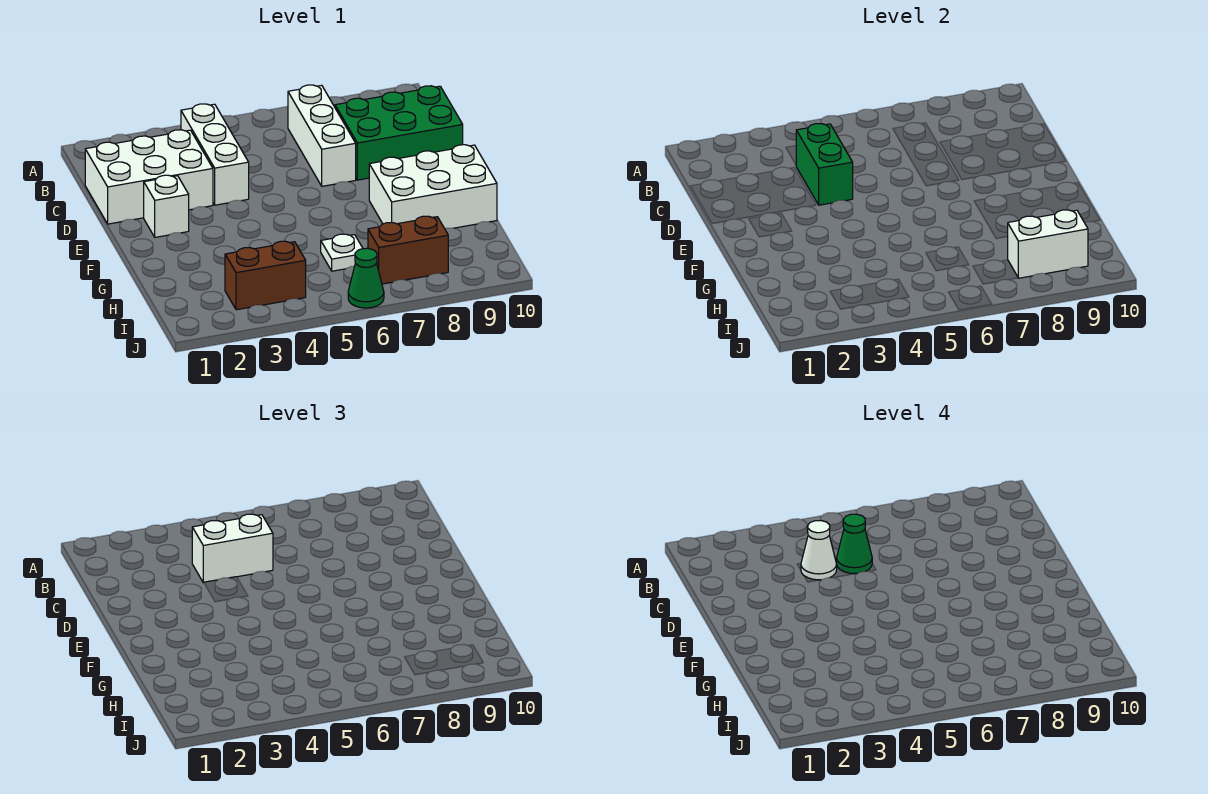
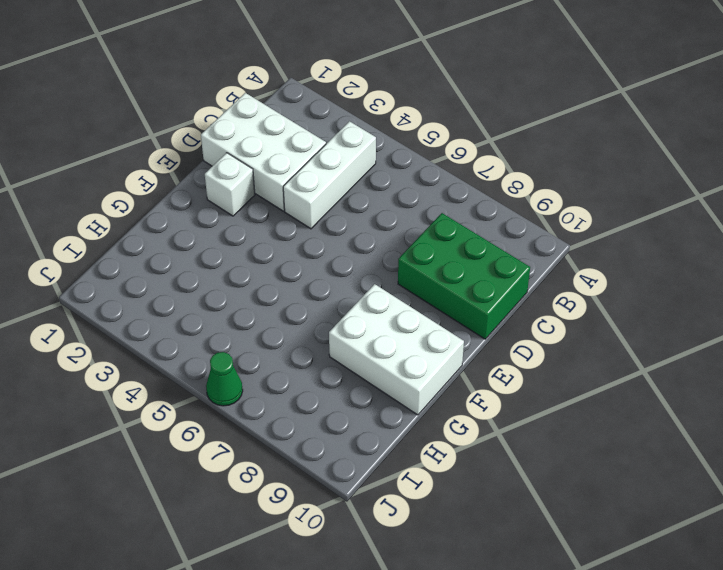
none -> white 1x3 brick [288,85,356,186]
none -> white 1x1 plate [321,234,363,271]
none -> brown 1x2 brick [225,241,306,310]

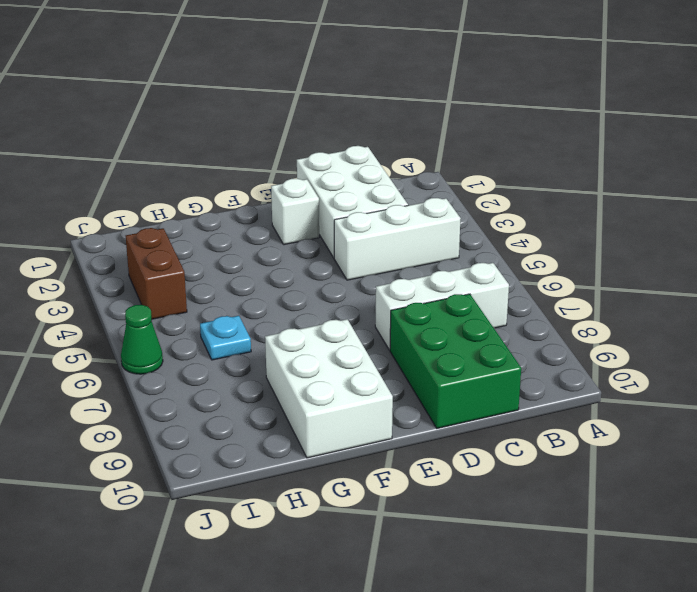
cyan 1x1 plate [200,316,251,360] -> white 1x1 plate [321,234,363,271]
none -> brown 1x2 brick [368,216,448,284]
none -> green 1x2 brick [796,124,853,205]
none -> white 1x2 brick [1007,210,1088,278]

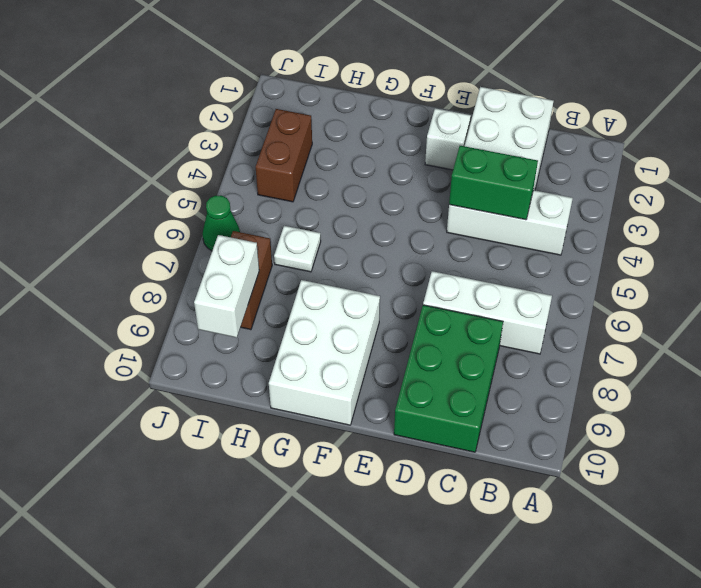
none -> white 1x2 brick [192,514,273,583]
none -> white 1x1 cone [801,521,837,580]
none -> green 1x1 cone [837,514,872,574]

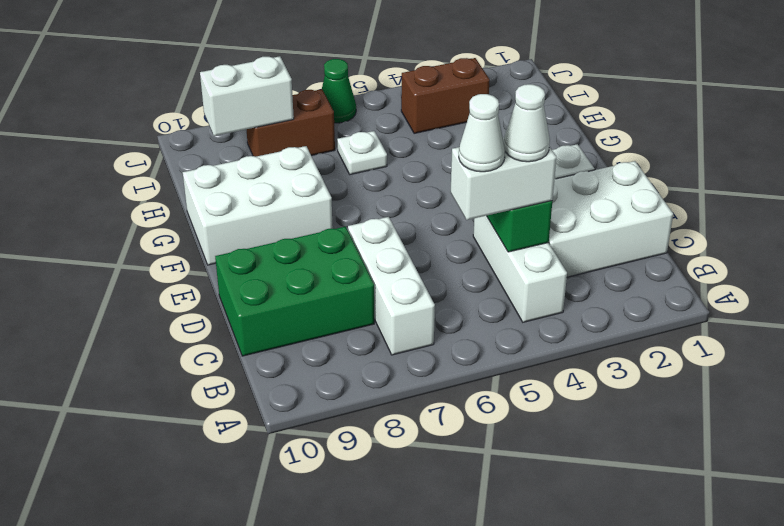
white 1x1 cone [459,94,505,172] -> green 1x1 cone [837,514,872,574]

